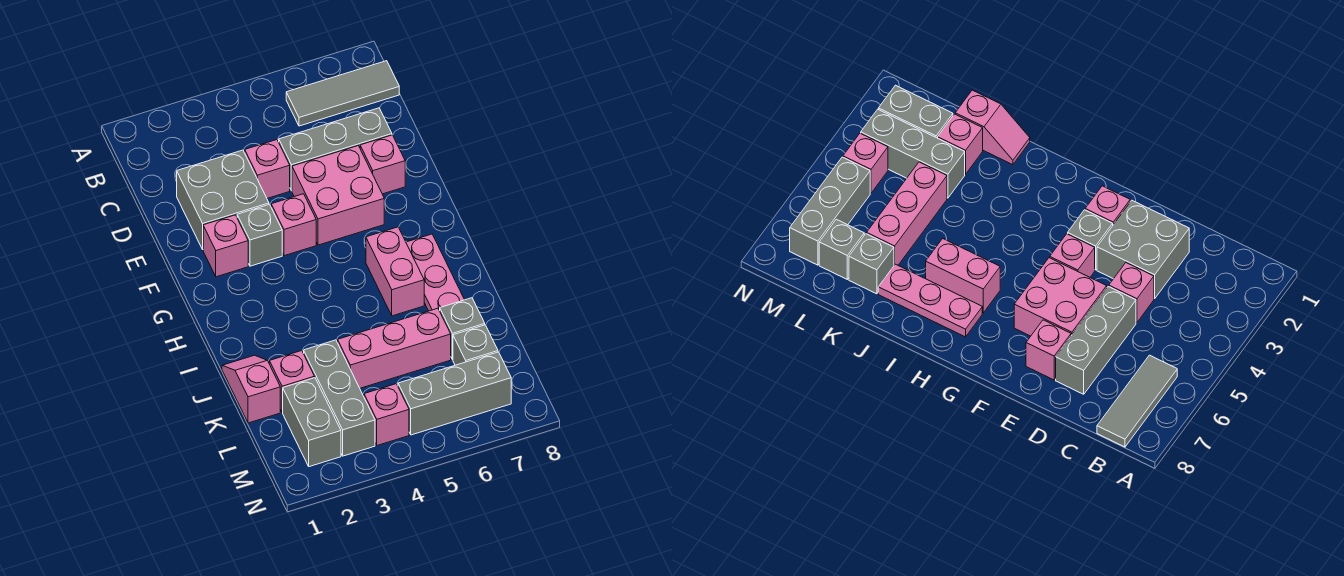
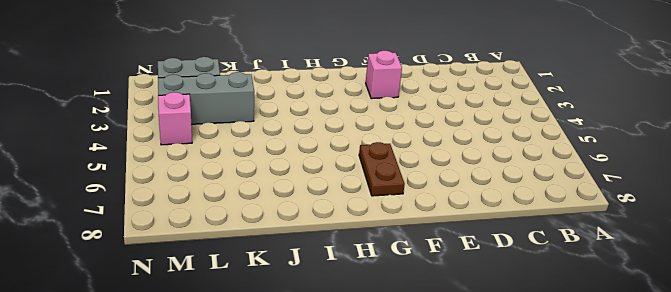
brown 1x2 plate [359,142,405,196] -> none
none -> grey 1x3 tile [286,61,399,126]
none -> grey 2x2 brick [177,150,269,249]
none -> pink 1x1 brick [245,140,290,198]

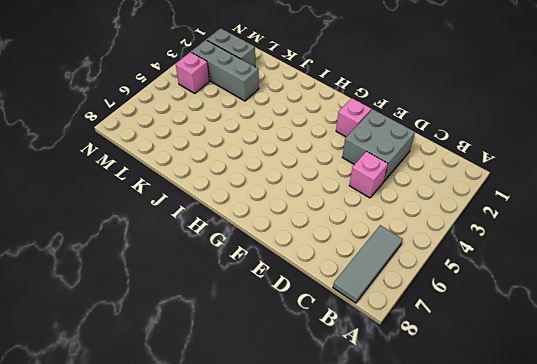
none -> grey 1x3 brick [279,108,392,191]
none -> pink 2x2 brick [292,146,384,245]
none -> pink 1x1 brick [360,135,405,194]

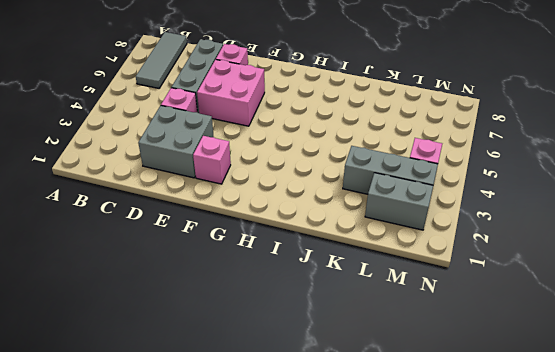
none -> grey 1x1 brick [237,204,282,266]
none -> pink 1x1 brick [271,194,316,256]
none -> pink 1x2 brick [366,227,424,316]

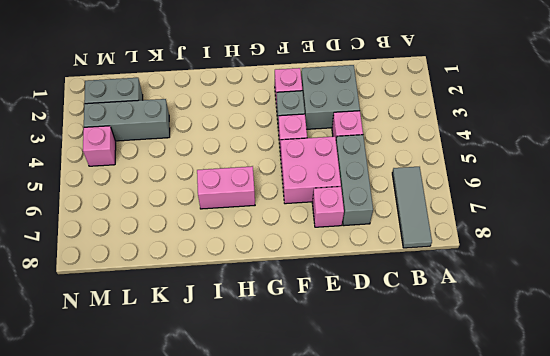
none -> pink 1x3 plate [406,234,464,311]
none -> pink 1x2 slope [222,355,280,423]
none -> pink 1x1 brick [269,351,315,412]

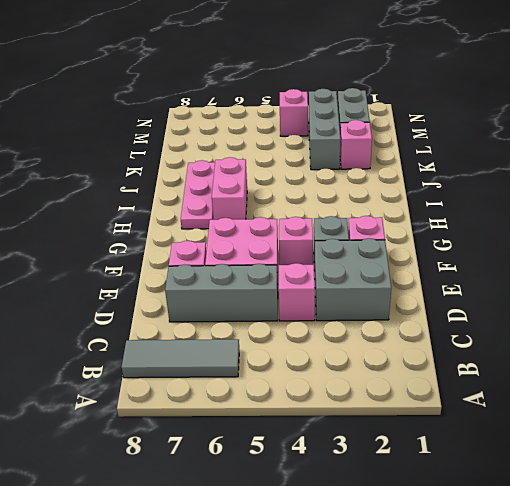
none -> pink 1x2 slope [222,355,280,423]
none -> pink 1x3 brick [338,308,451,388]
none -> grey 1x1 brick [440,298,485,360]

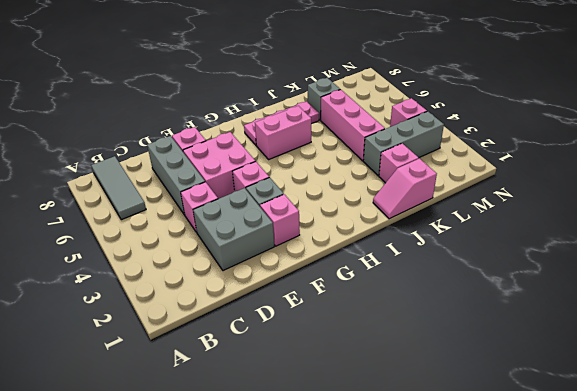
none -> grey 1x2 brick [283,378,341,467]
none -> grey 1x1 brick [453,325,498,365]
none -> grey 1x3 brick [398,352,511,435]

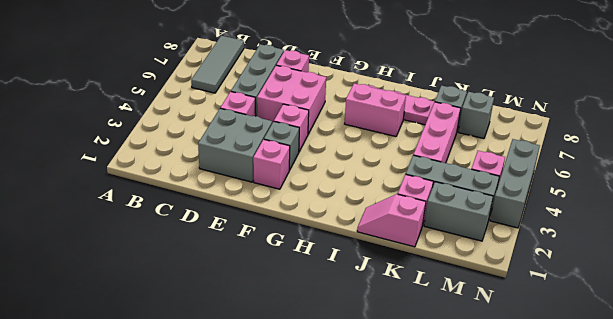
grey 1x3 brick [490,139,540,228] -> grey 1x3 brick moved to [398,352,511,435]

